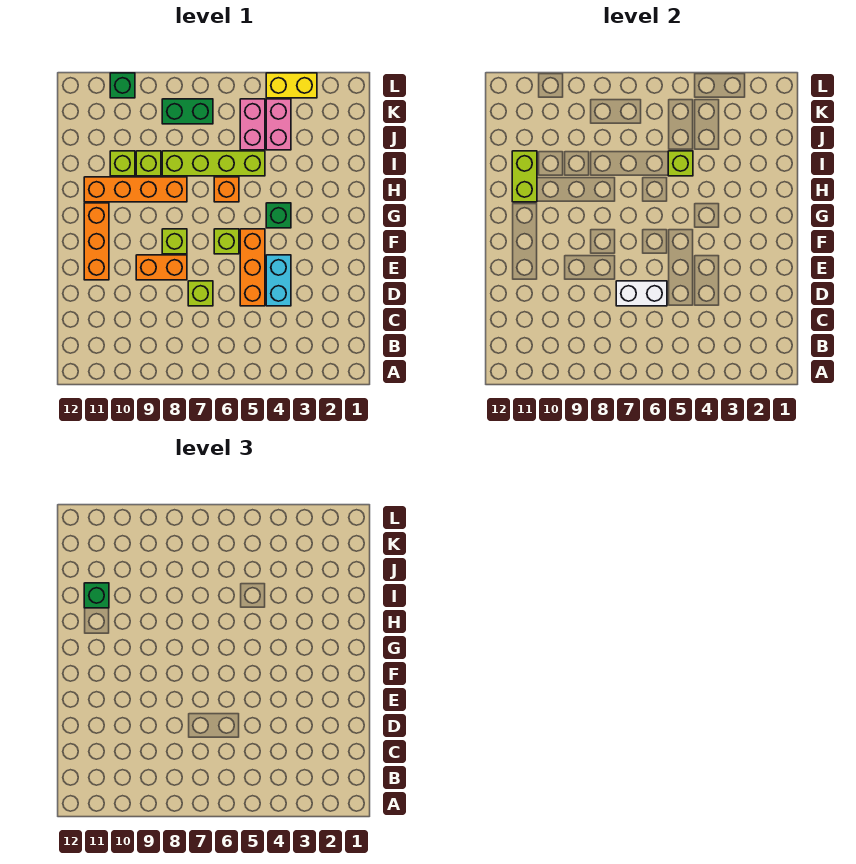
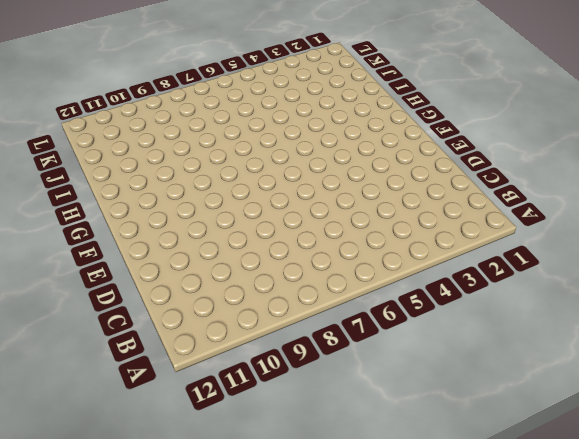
none -> cyan 1x2 brick [266,255,291,306]
none -> orange 1x3 brick [240,229,265,306]
none -> lime 1x1 brick [188,281,213,306]

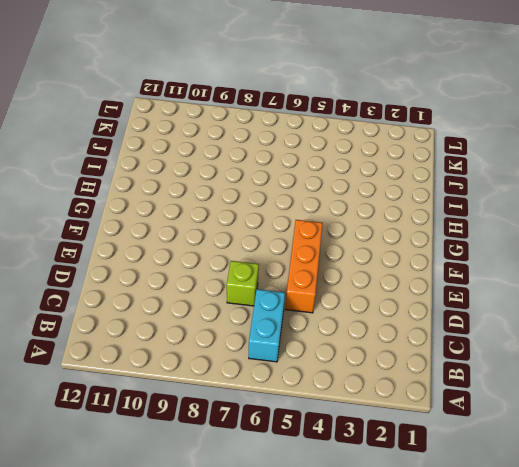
cyan 1x2 brick [249,289,285,362] -> cyan 1x2 brick moved to [266,255,291,306]
none -> orange 1x2 brick [136,255,187,280]
none -> orange 1x3 brick [84,203,109,280]
none -> lime 1x1 brick [214,229,239,254]

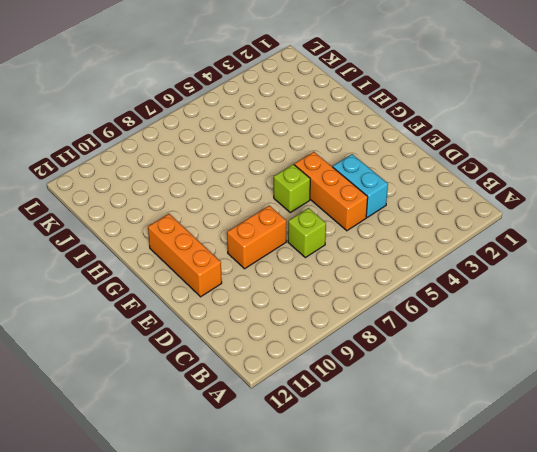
none -> lime 1x1 brick [162,229,187,254]
none -> green 1x1 brick [266,203,291,228]
none -> orange 1x1 brick [214,177,239,202]

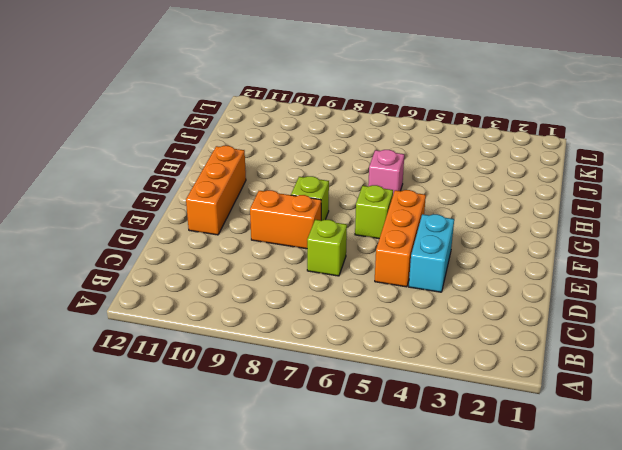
pink 1x1 brick [368,150,404,194] -> orange 1x1 brick [214,177,239,202]
none -> green 1x1 brick [266,203,291,228]
none -> orange 1x4 brick [84,177,187,202]
none -> lime 1x4 brick [162,151,265,176]

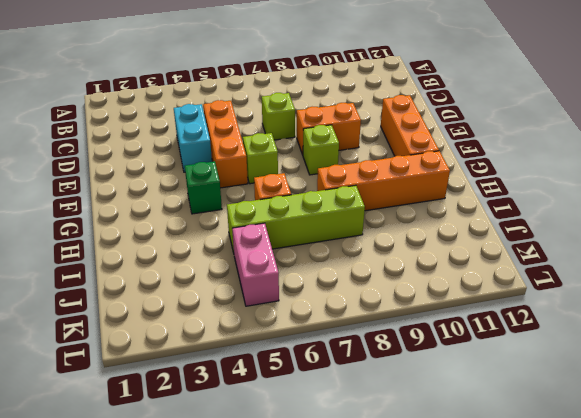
none -> lime 1x1 brick [136,151,161,176]
none -> lime 1x1 brick [110,151,135,176]
none -> pink 1x2 brick [266,99,291,150]

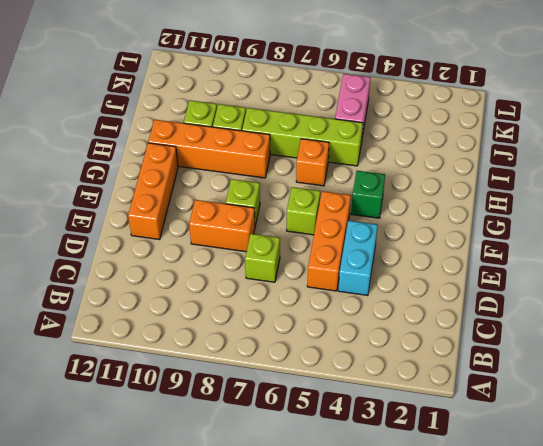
none -> pink 1x2 brick [266,99,291,150]
none -> green 1x2 brick [162,99,213,124]
none -> yellow 1x2 brick [266,73,317,98]

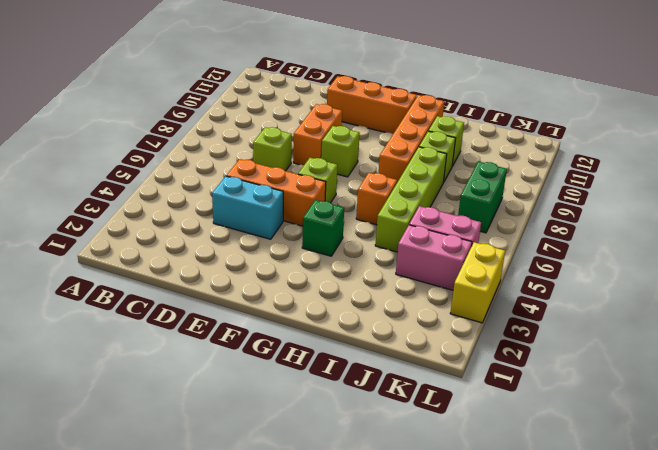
none -> green 1x1 brick [110,73,135,98]
none -> white 1x2 brick [616,281,667,306]
none -> lime 1x2 brick [512,151,537,202]

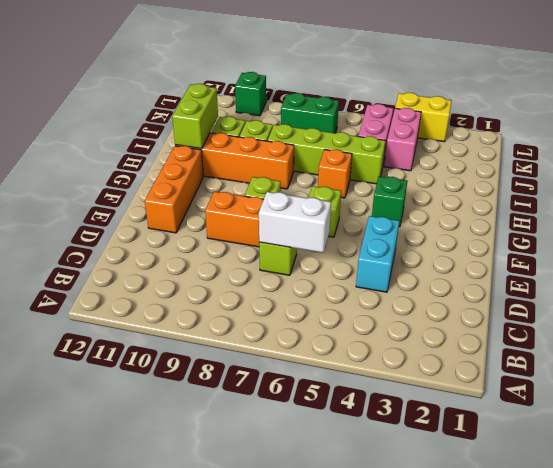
none -> orange 1x3 brick [240,229,265,306]
none -> lime 1x1 brick [668,151,693,176]
none -> green 1x1 brick [84,583,109,608]

